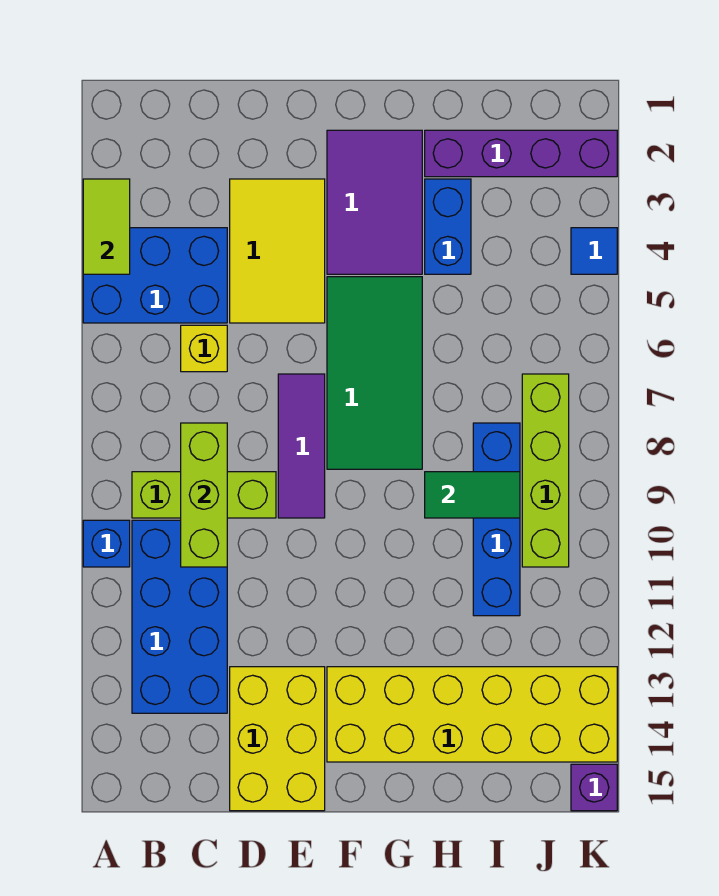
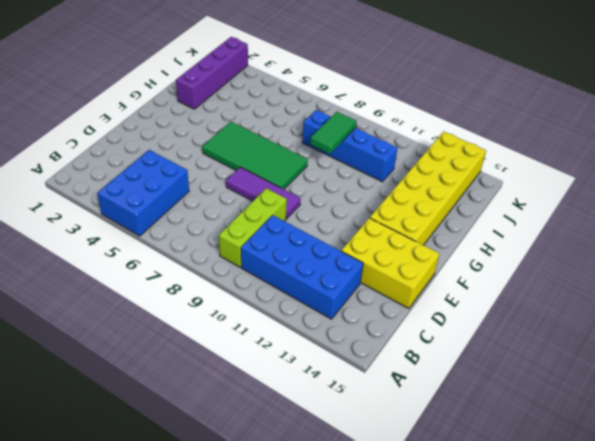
none -> blue 1x1 brick [83,520,130,567]
none -> yellow 1x1 brick [181,325,227,372]
none -> yellow 2x3 tile [230,179,325,323]

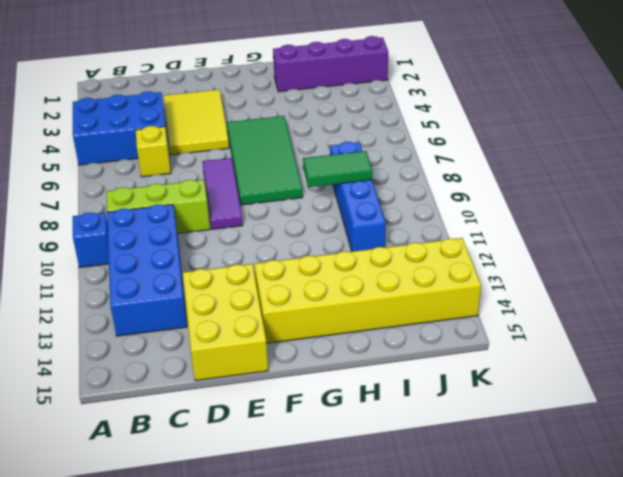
none -> purple 2x3 tile [327,130,422,274]
none -> blue 1x2 brick [425,179,471,274]
none -> lime 1x4 brick [522,374,569,567]

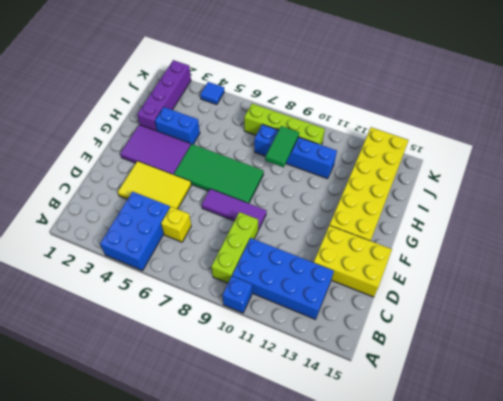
none -> purple 1x1 brick [571,764,617,811]
none -> lime 1x2 tile [83,179,130,274]
none -> lime 1x3 brick [181,423,227,567]

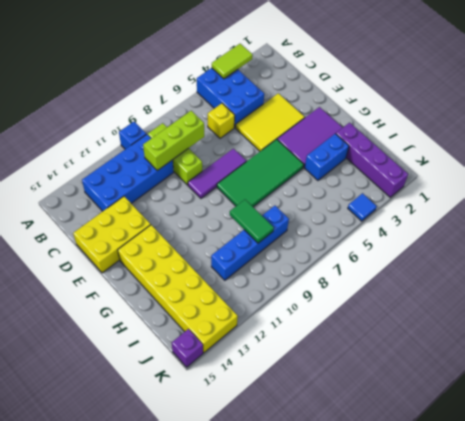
none -> lime 1x4 brick [522,374,569,567]

